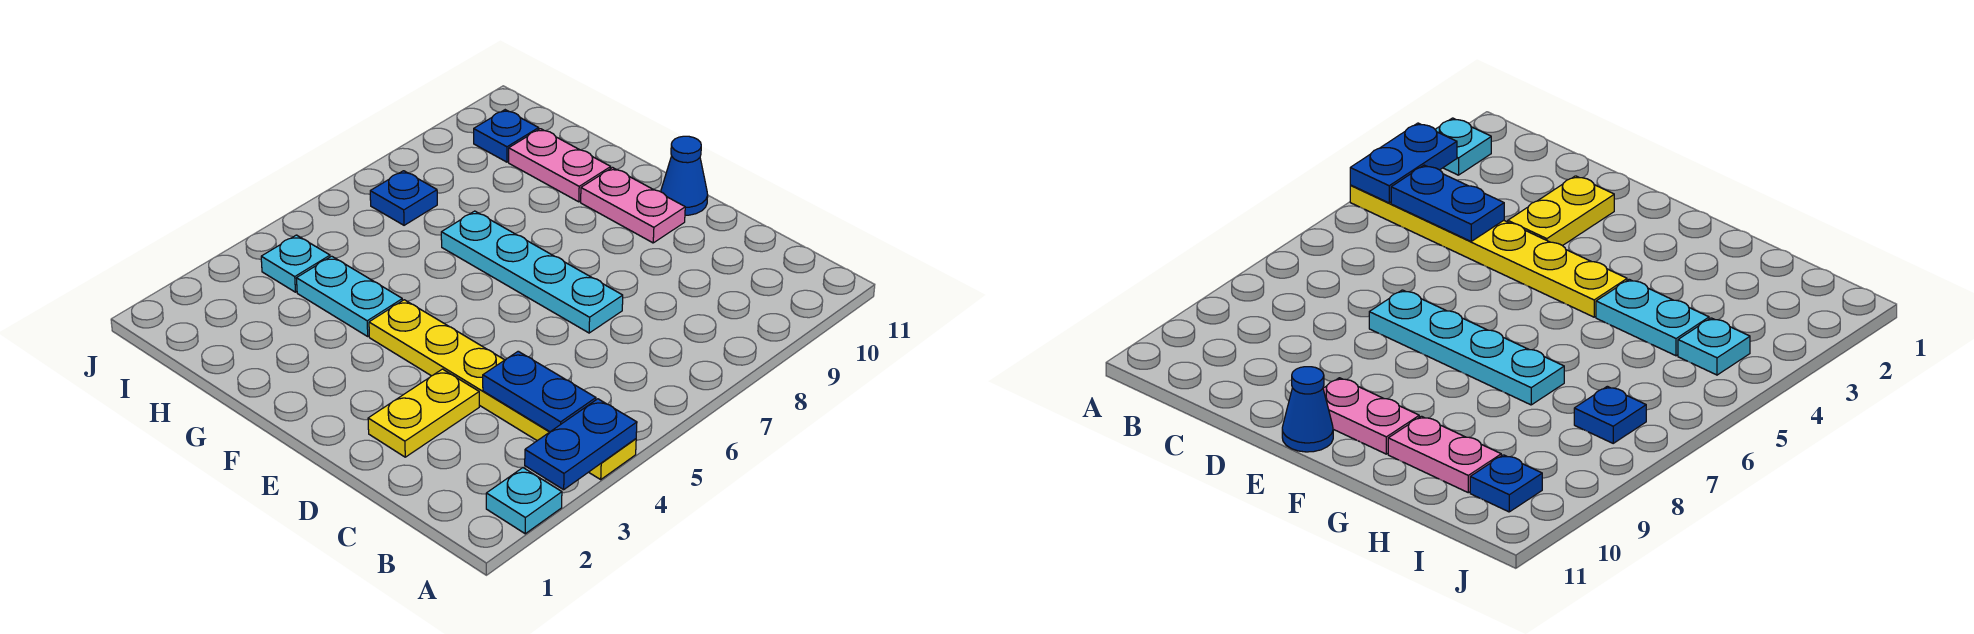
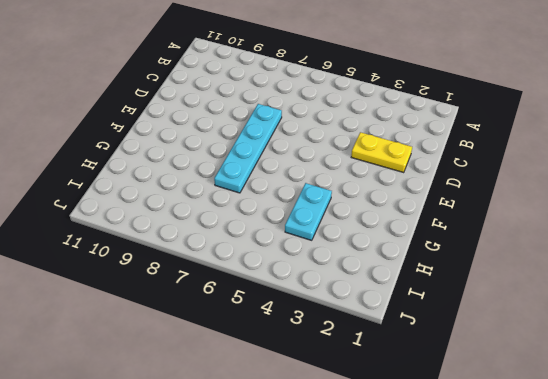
none -> cyan 1x1 plate [486,468,562,534]
none -> yellow 1x6 plate [369,300,636,479]
none -> pink 1x2 plate [581,168,685,243]

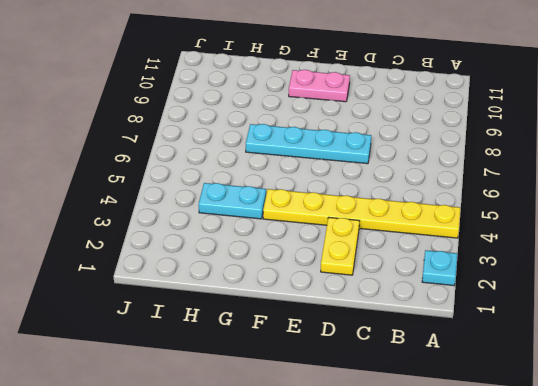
none -> blue 1x1 cone [661,136,708,215]
none -> pink 1x2 plate [509,129,611,202]
none -> cyan 1x1 plate [261,235,330,292]

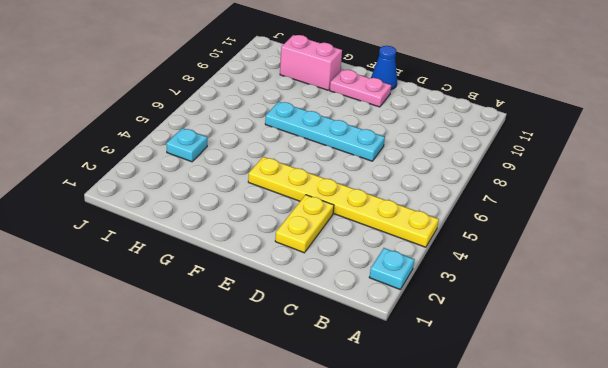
pink 1x2 brick [280,35,342,90] -> pink 1x2 plate [509,129,611,202]
none -> cyan 1x2 plate [297,256,403,336]
none -> blue 1x1 plate [370,171,437,225]
none -> blue 1x1 plate [474,110,539,162]

